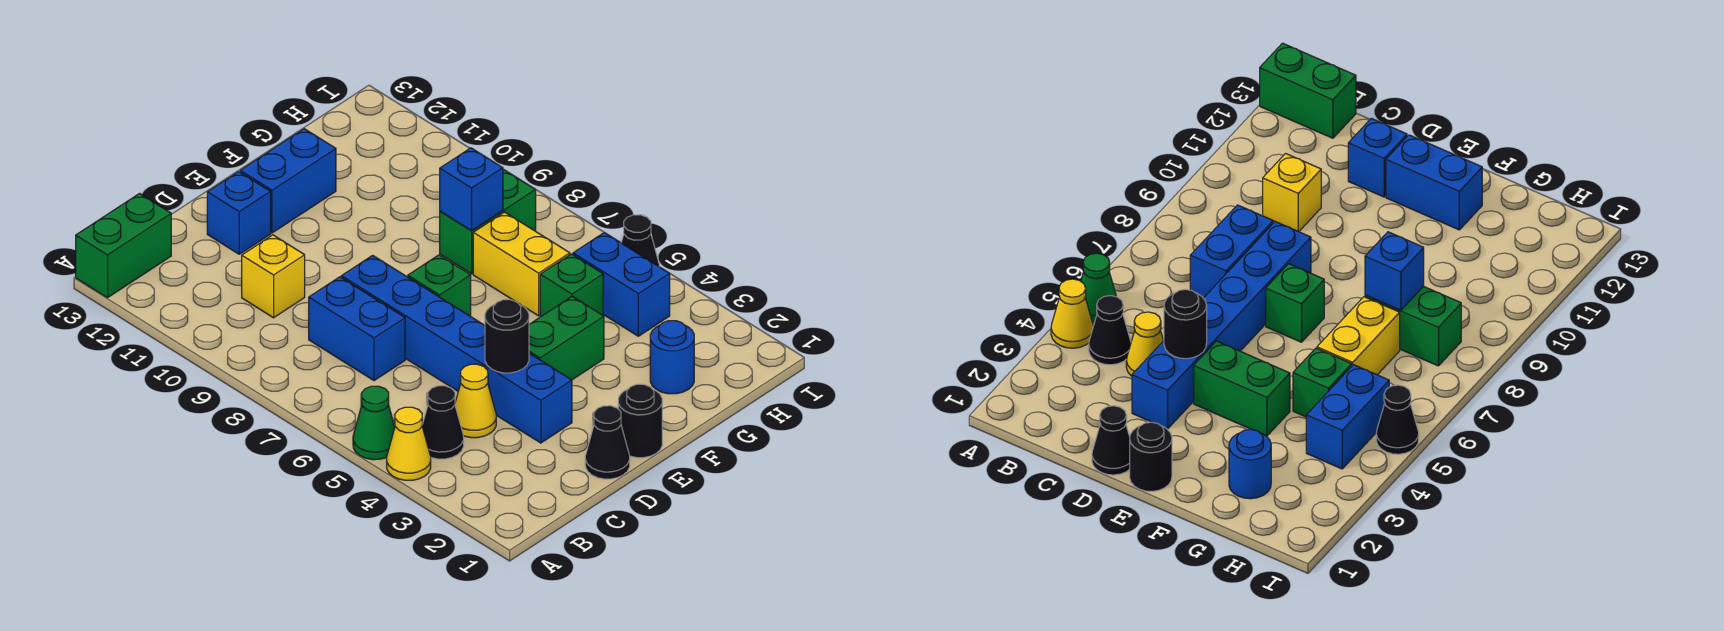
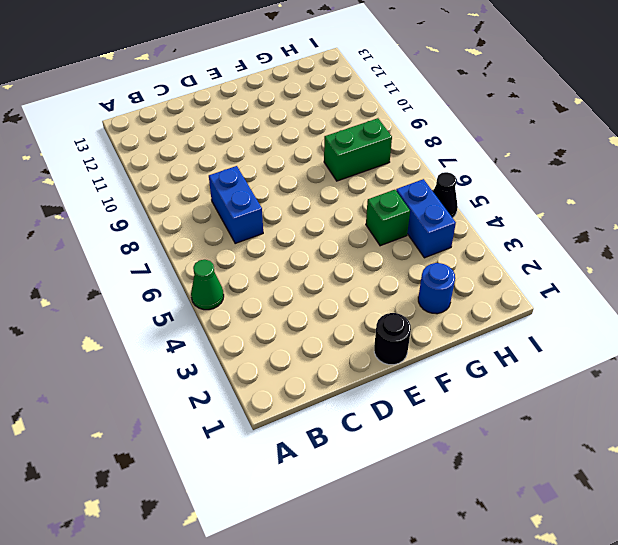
none -> yellow 1x1 cone [387,407,431,480]
none -> green 1x2 brick [76,193,171,298]
none -> black 1x1 cone [422,386,464,459]

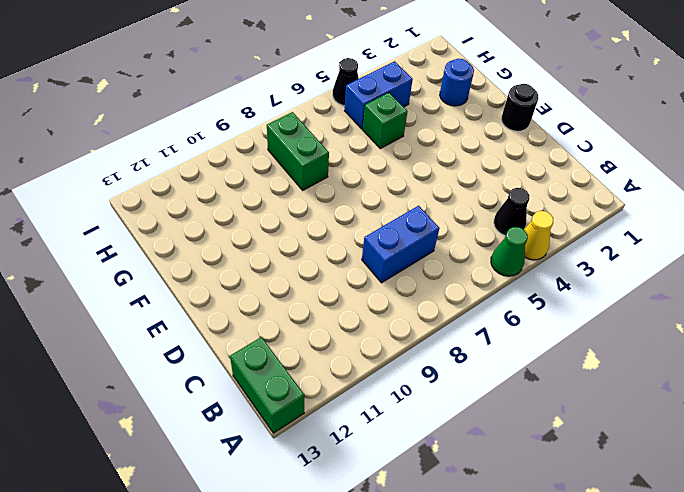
none -> yellow 1x1 cone [455,364,496,438]
none -> yellow 1x1 brick [242,235,305,318]
none -> black 1x1 cone [585,406,630,479]

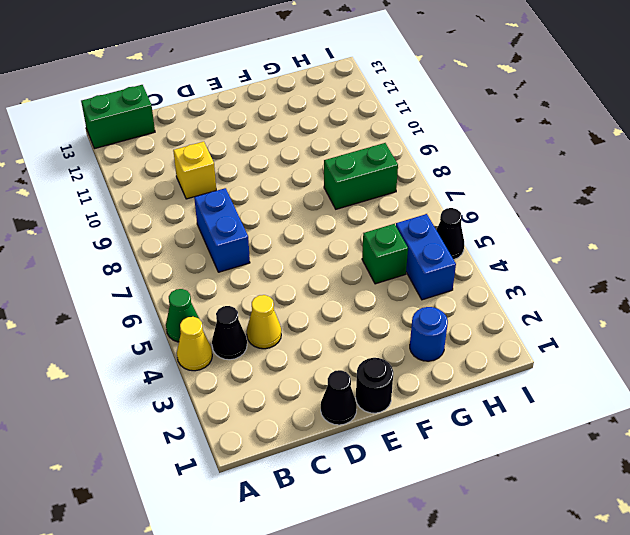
none -> blue 1x6 brick [341,255,572,443]
none -> blue 1x1 brick [207,172,271,254]
none -> green 1x2 brick [529,296,604,380]

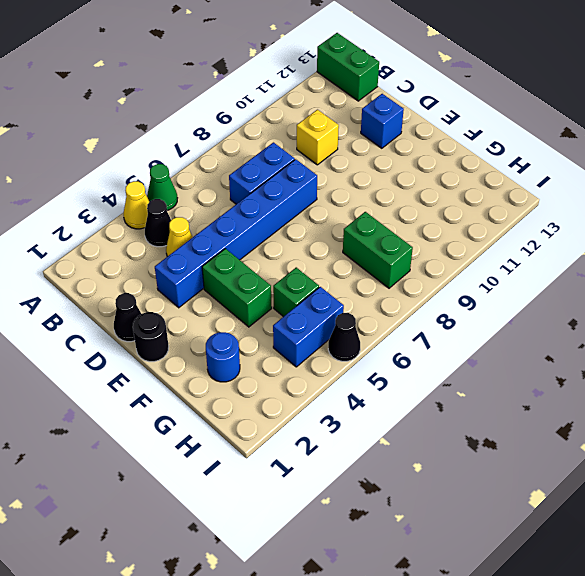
none -> green 1x1 brick [408,255,471,316]
none -> blue 1x2 brick [240,129,336,233]
none -> yellow 1x2 brick [473,212,570,316]

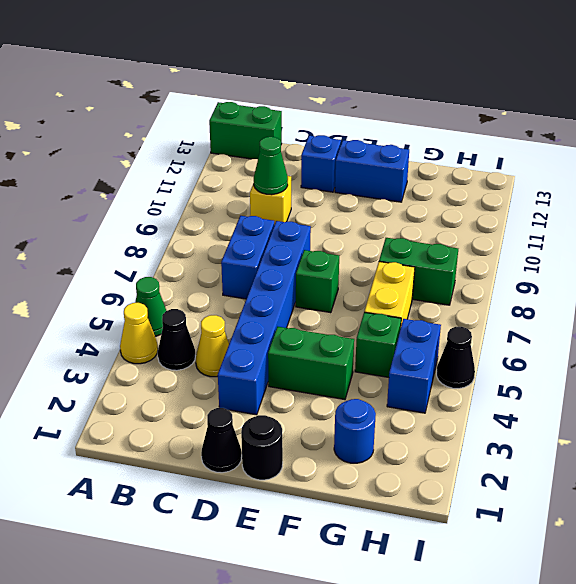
green 1x1 cone [254,137,288,195] -> none
none -> black 1x1 round brick [485,300,529,373]
none -> blue 1x1 brick [440,148,503,231]

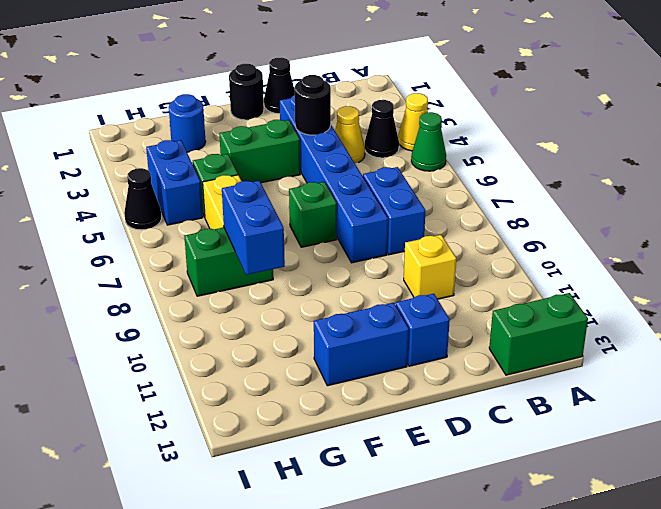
blue 1x2 brick [222,181,285,275] -> blue 1x1 brick [440,148,503,231]

